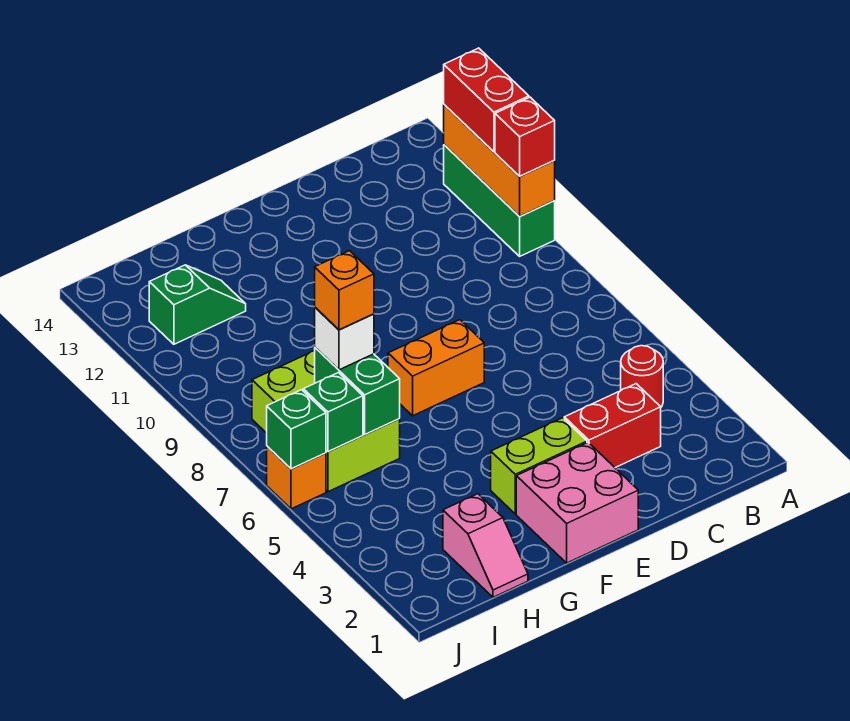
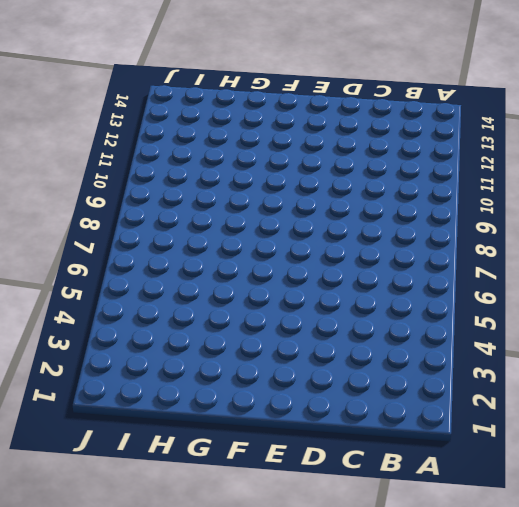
none -> green 1x3 brick [444,145,555,256]
none -> red 1x1 round brick [621,346,663,407]
none -> red 1x2 brick [564,384,661,468]

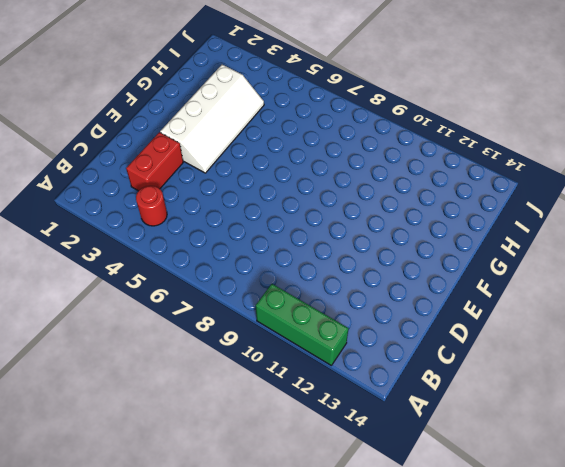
white 2x4 slope [160,65,264,173] -> lime 1x2 brick [491,418,587,514]
none -> pink 2x2 brick [516,442,638,563]
none -> orange 1x2 brick [388,320,484,416]
none -> pink 1x2 slope [443,494,528,597]

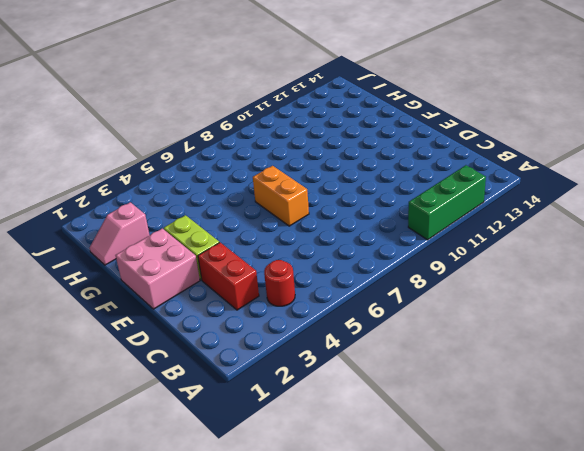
none -> lime 2x3 brick [252,351,400,492]
none -> green 1x2 slope [149,265,246,344]
none -> orange 1x1 brick [267,446,326,509]

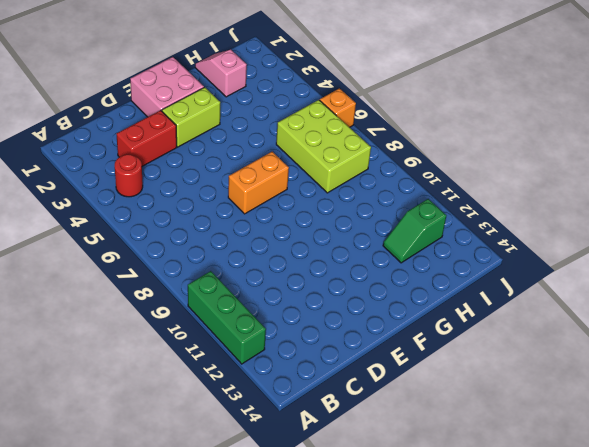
none -> orange 1x3 brick [444,105,555,216]
none -> green 1x2 brick [315,348,400,434]
none -> green 1x1 brick [303,373,363,452]

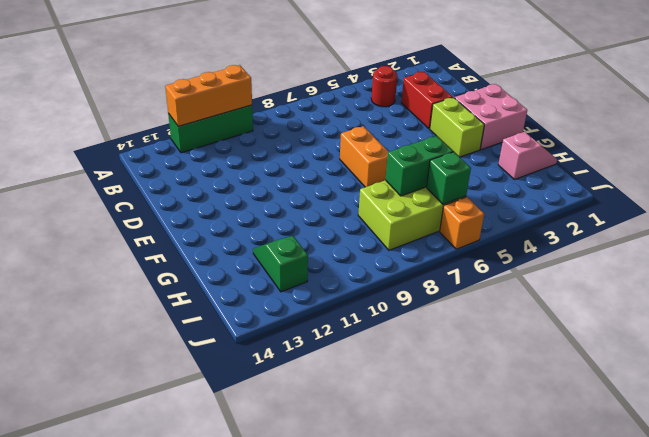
none -> green 1x1 brick [267,390,326,469]
none -> red 1x1 brick [495,97,555,176]
none -> red 1x2 brick [444,48,529,152]

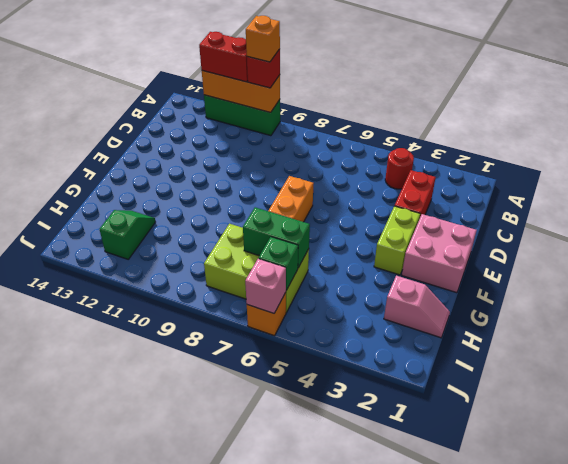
orange 1x1 brick [246,16,280,62] -> orange 1x1 brick moved to [315,251,374,330]
pink 1x1 brick [245,259,286,313] -> green 1x1 brick [267,390,326,469]
none -> white 1x1 brick [315,307,374,370]

